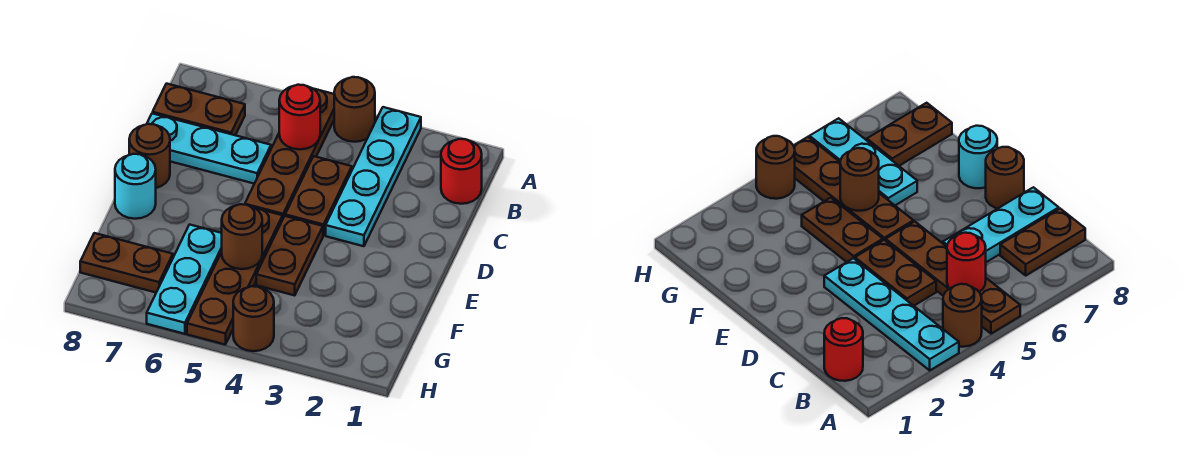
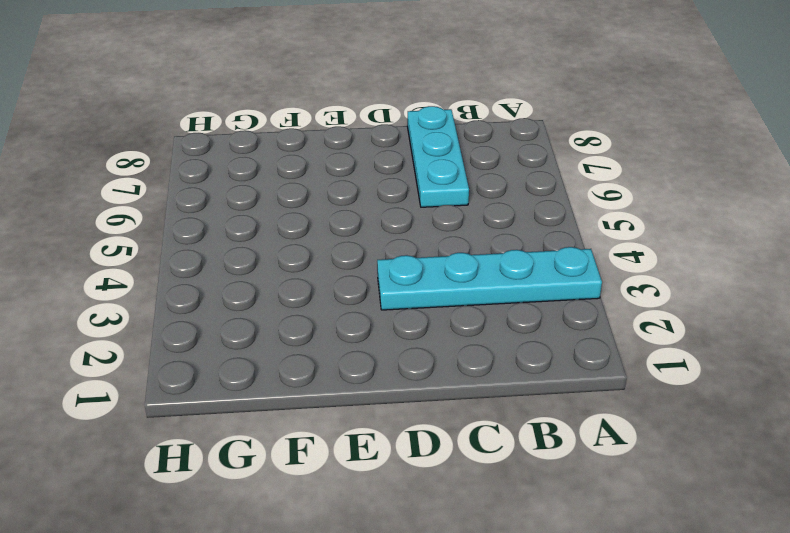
none -> brown 1x1 round brick [334,77,375,142]
none -> brown 1x4 plate [245,89,334,218]
none -> red 1x1 round brick [441,139,482,204]

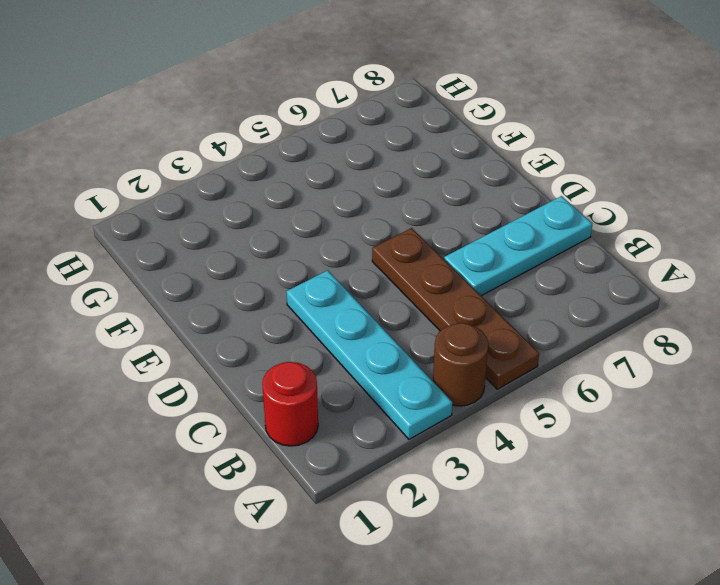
none -> brown 1x2 plate [153,84,245,135]
none -> brown 1x2 plate [285,156,352,236]
none -> brown 1x1 round brick [129,124,170,188]

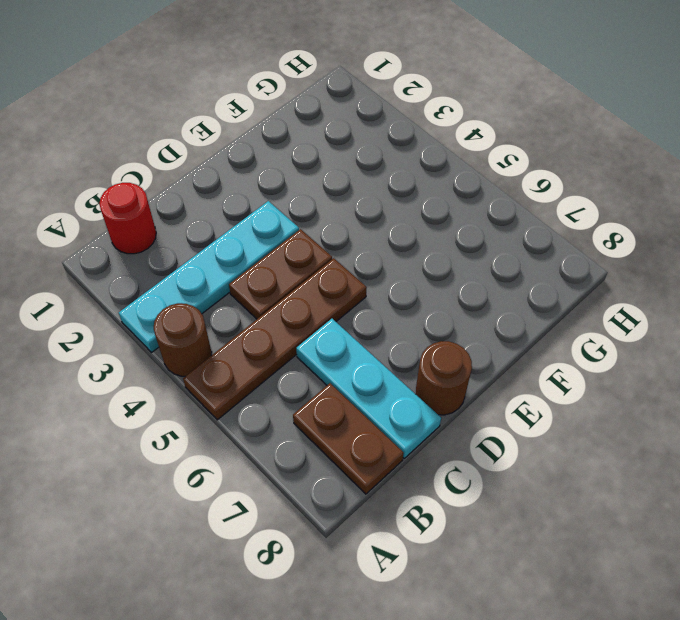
none -> brown 1x2 plate [256,216,323,295]
none -> brown 1x4 plate [187,208,283,344]
none -> cyan 1x1 round brick [115,154,156,219]

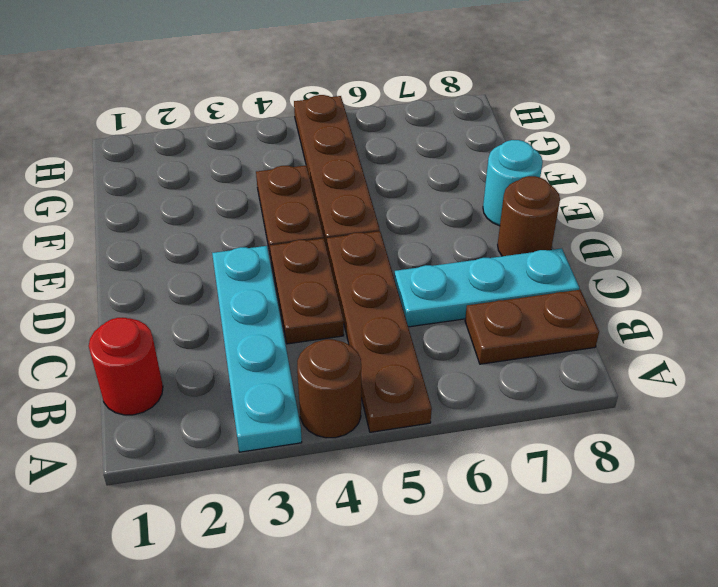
none -> cyan 1x3 plate [147,225,222,334]
none -> brown 1x2 plate [80,233,173,292]
none -> brown 1x1 round brick [233,286,274,351]

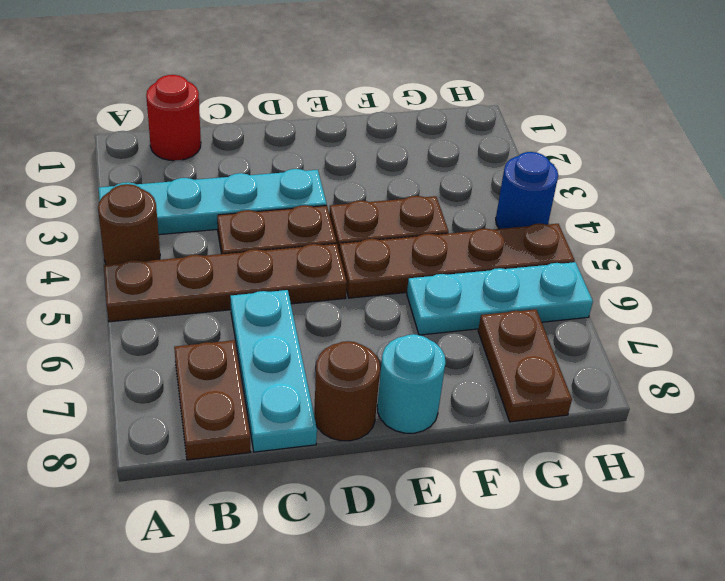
blue 1x1 round brick [496,152,558,229] -> brown 1x1 round brick [233,286,274,351]
none -> red 1x1 round brick [279,85,320,150]
none -> brown 1x1 round brick [222,204,262,269]

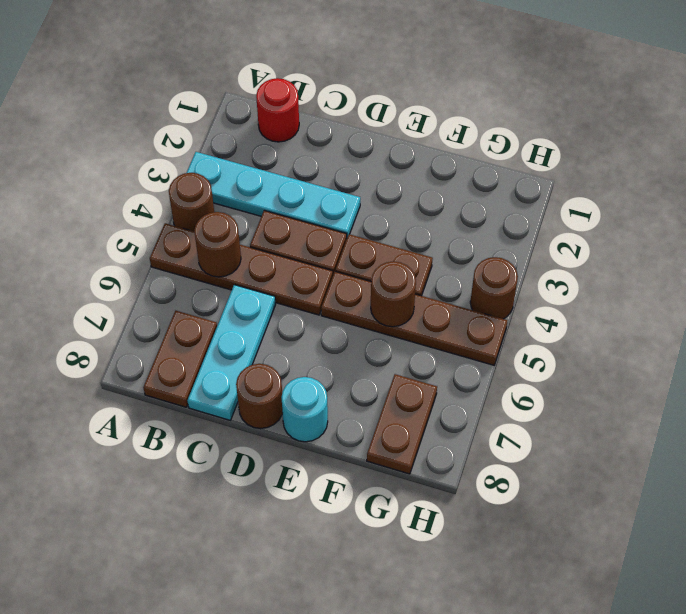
brown 1x1 round brick [194,212,241,277] -> red 1x1 round brick [279,85,320,150]
none -> cyan 1x3 plate [147,225,222,334]

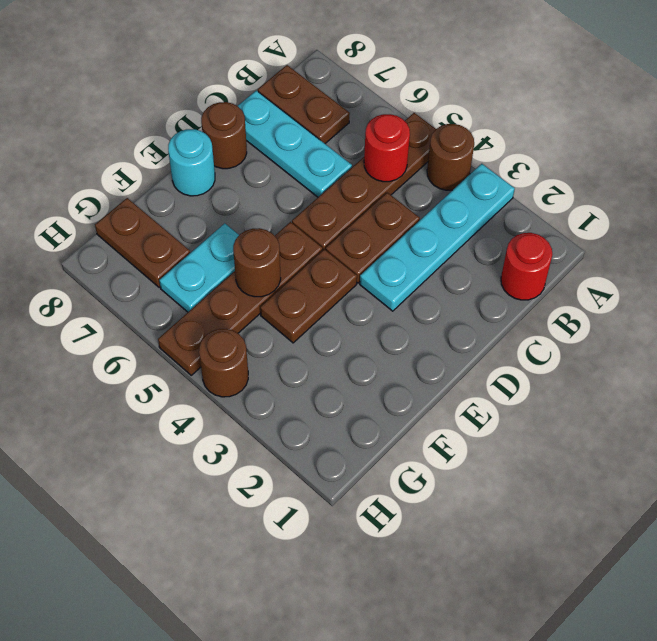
cyan 1x2 plate [159,223,239,312] -> cyan 1x3 plate [147,225,222,334]

